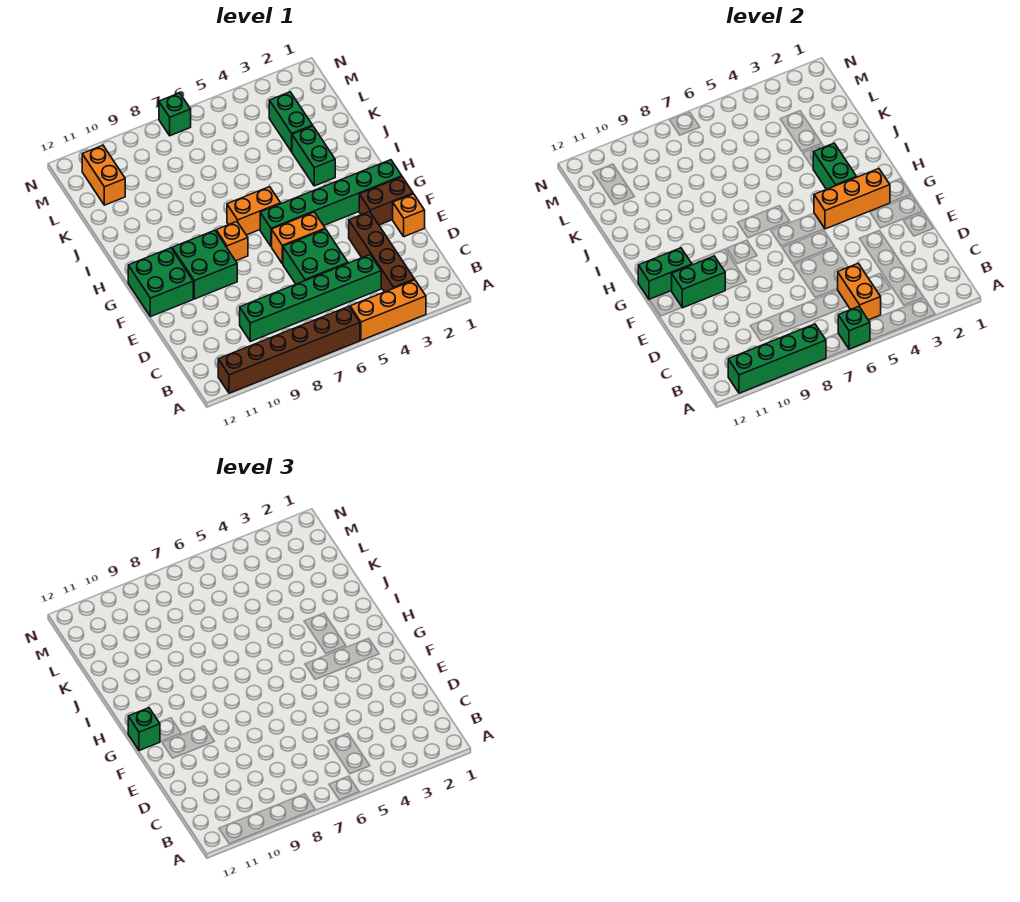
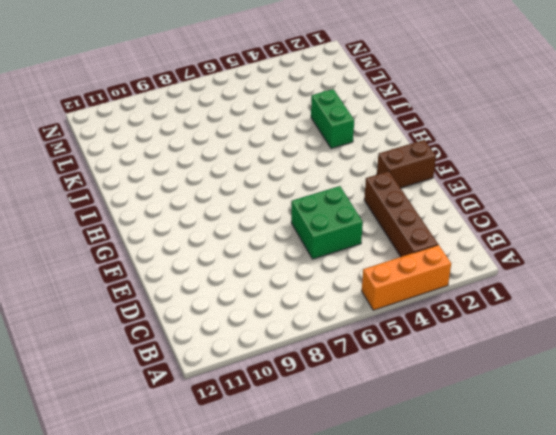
none -> brown 1x6 brick [218,306,360,393]
none -> green 1x6 brick [240,255,381,341]
none -> orange 1x1 brick [393,194,425,237]

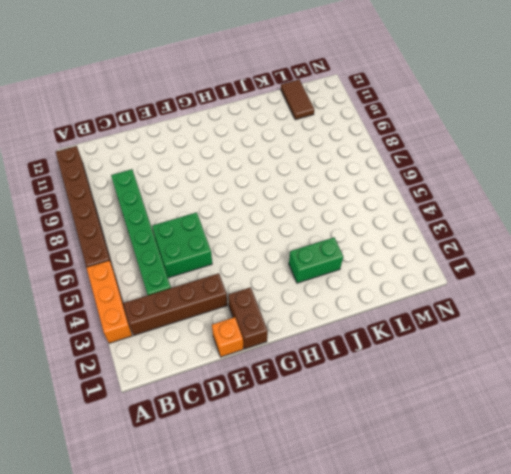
brown 1x2 tile [281,80,314,120] -> orange 1x2 brick [82,145,125,205]
none -> orange 1x2 brick [272,212,325,264]
none -> green 2x2 brick [172,230,237,299]
none -> green 2x2 brick [128,248,193,317]

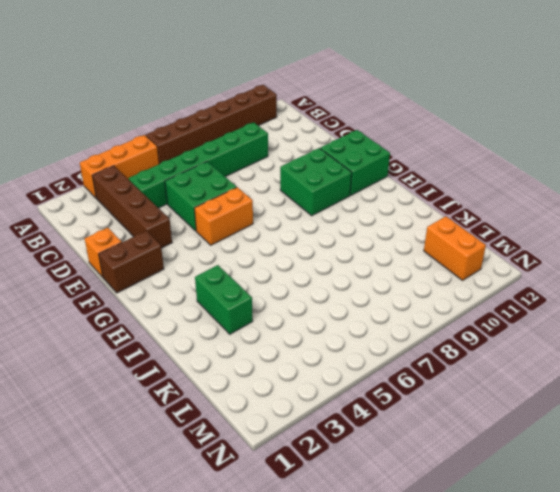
none -> green 1x6 brick [260,160,402,247]
none -> orange 1x1 brick [216,222,248,261]
none -> orange 1x2 brick [227,187,281,235]

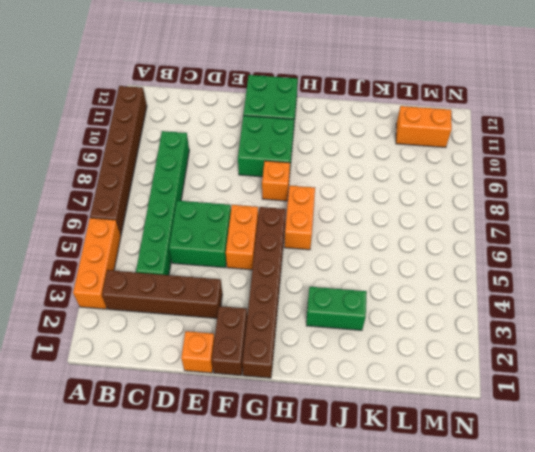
brown 1x6 brick [242,207,286,378] -> green 1x6 brick [260,160,402,247]
none -> green 1x2 brick [269,92,313,152]
none -> green 1x1 brick [159,93,191,136]
none -> green 1x1 brick [838,306,870,349]

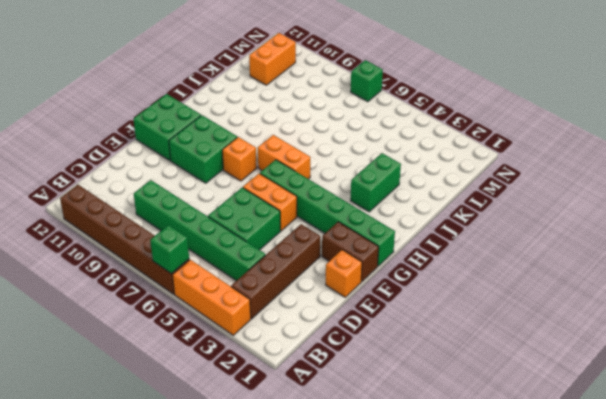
none -> green 1x2 brick [269,92,313,152]
none -> green 1x4 brick [728,324,826,393]
none -> orange 1x2 brick [838,263,881,320]

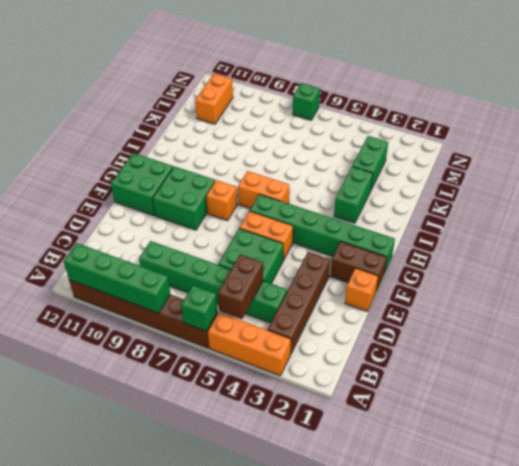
brown 1x2 brick [218,254,263,319] -> orange 1x2 brick [838,263,881,320]
none -> green 1x2 brick [672,256,725,308]
none -> orange 1x3 brick [814,169,890,229]
none -> green 1x2 brick [638,248,692,300]

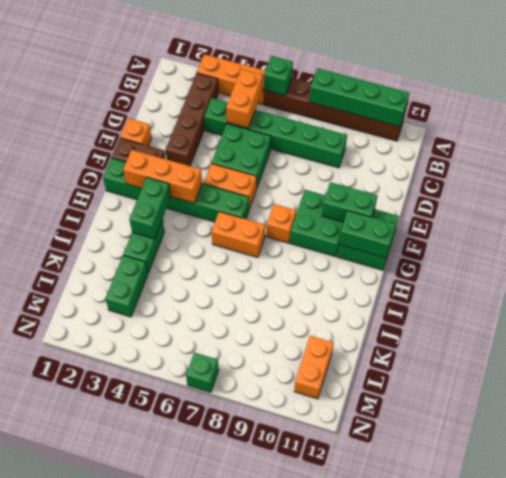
none -> green 1x1 brick [128,708,160,751]

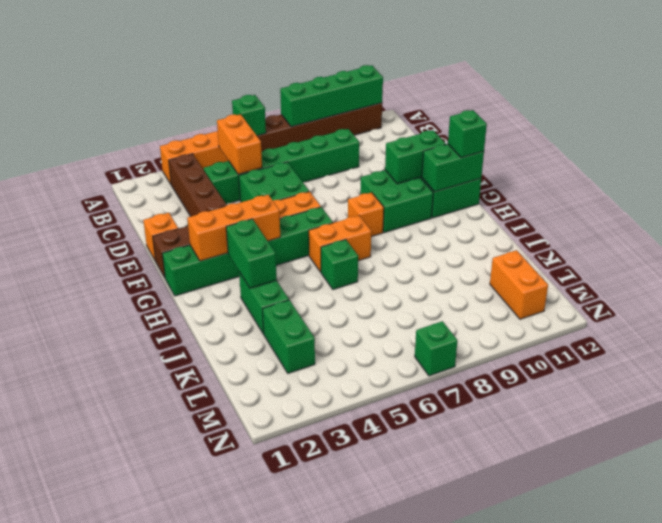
green 1x1 brick [321,240,358,289] -> none

